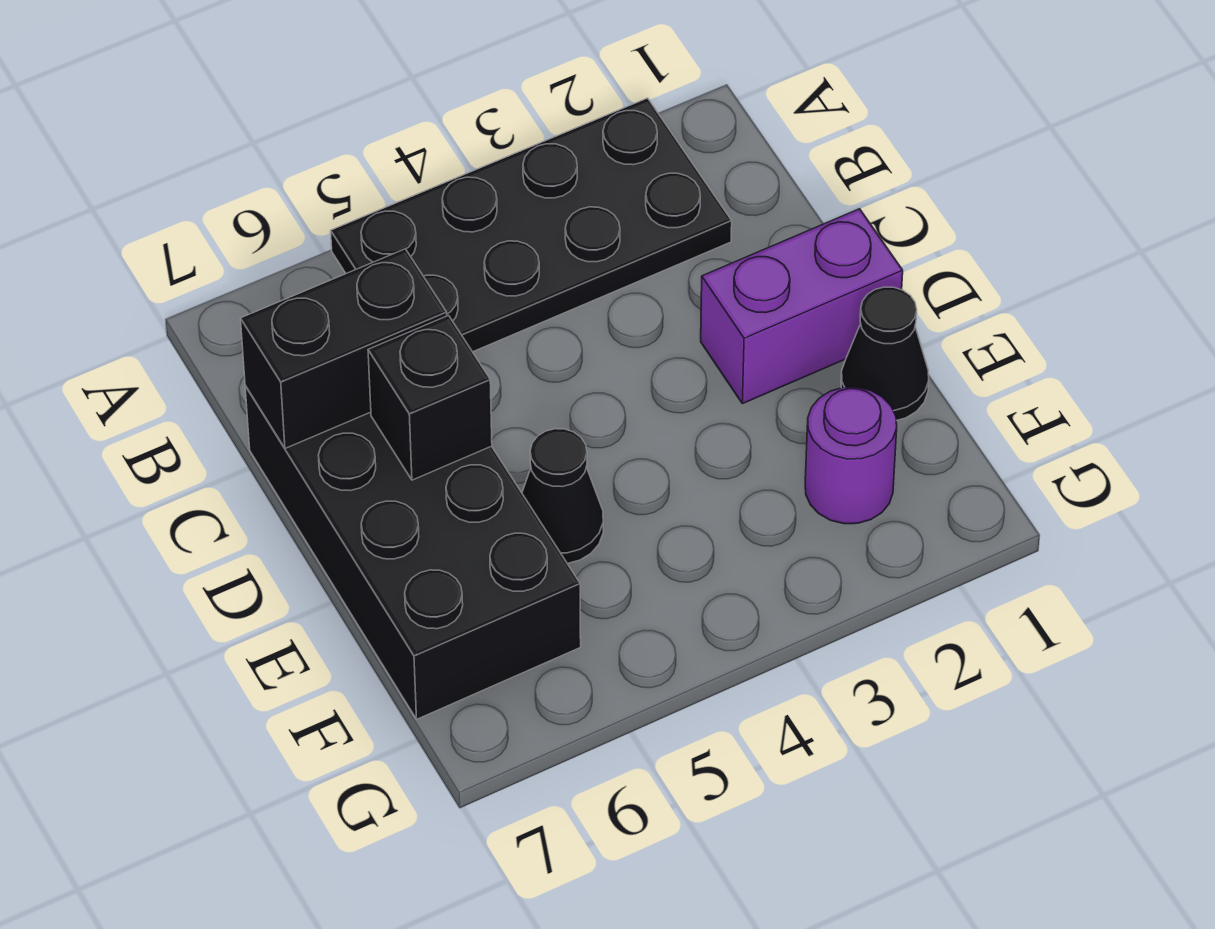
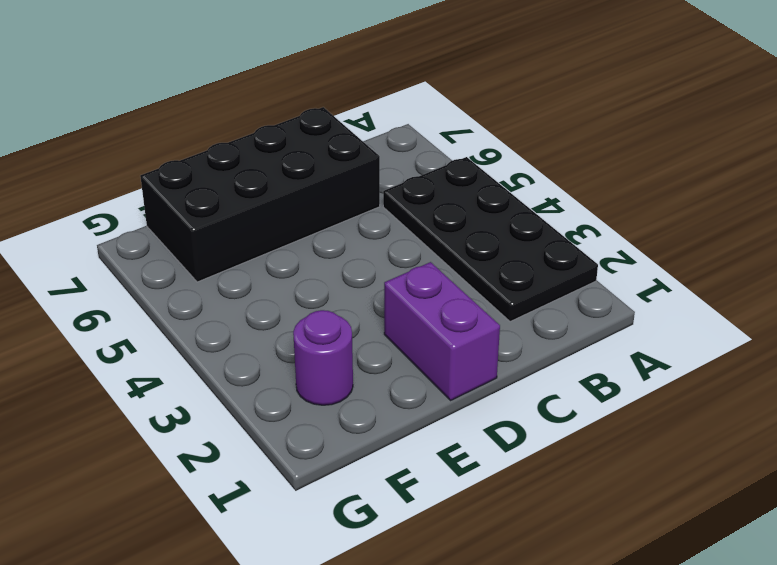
none -> black 1x1 cone [841,287,929,421]
none -> black 1x1 cone [522,429,603,564]

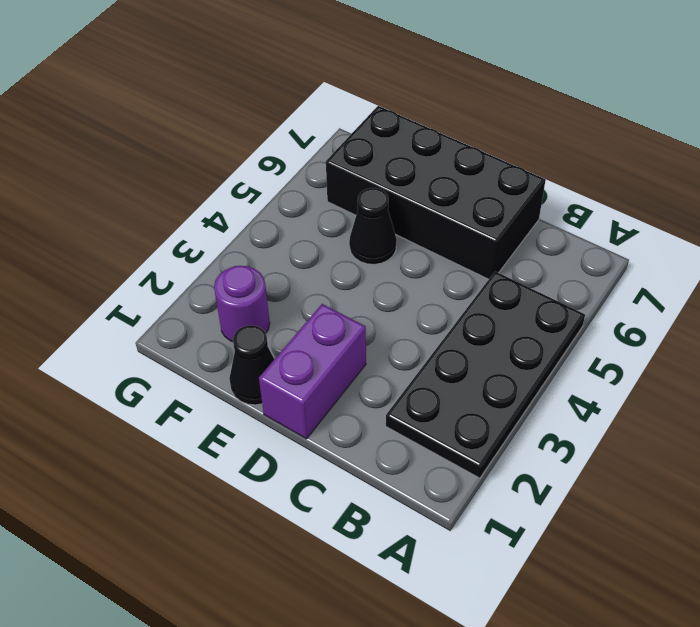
none -> black 1x2 brick [241,249,447,448]
none -> black 1x1 brick [368,316,492,480]

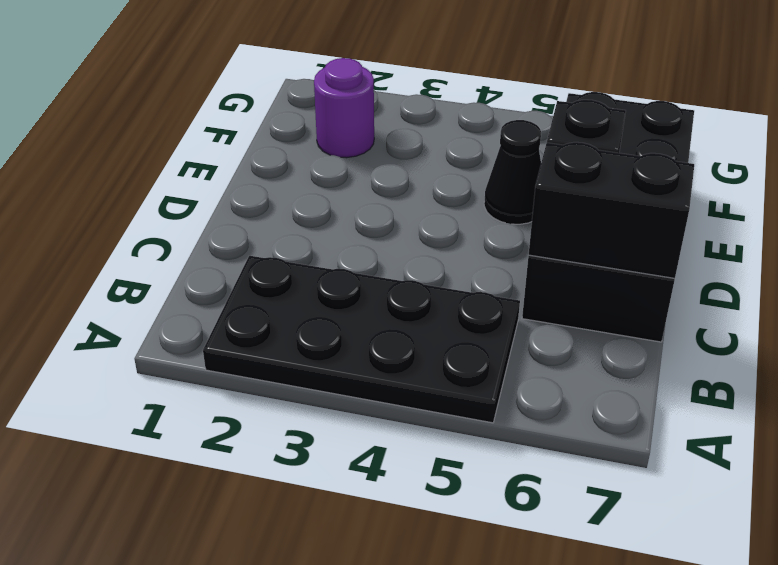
none -> purple 1x2 brick [701,209,903,404]
none -> black 1x1 cone [841,287,929,421]

